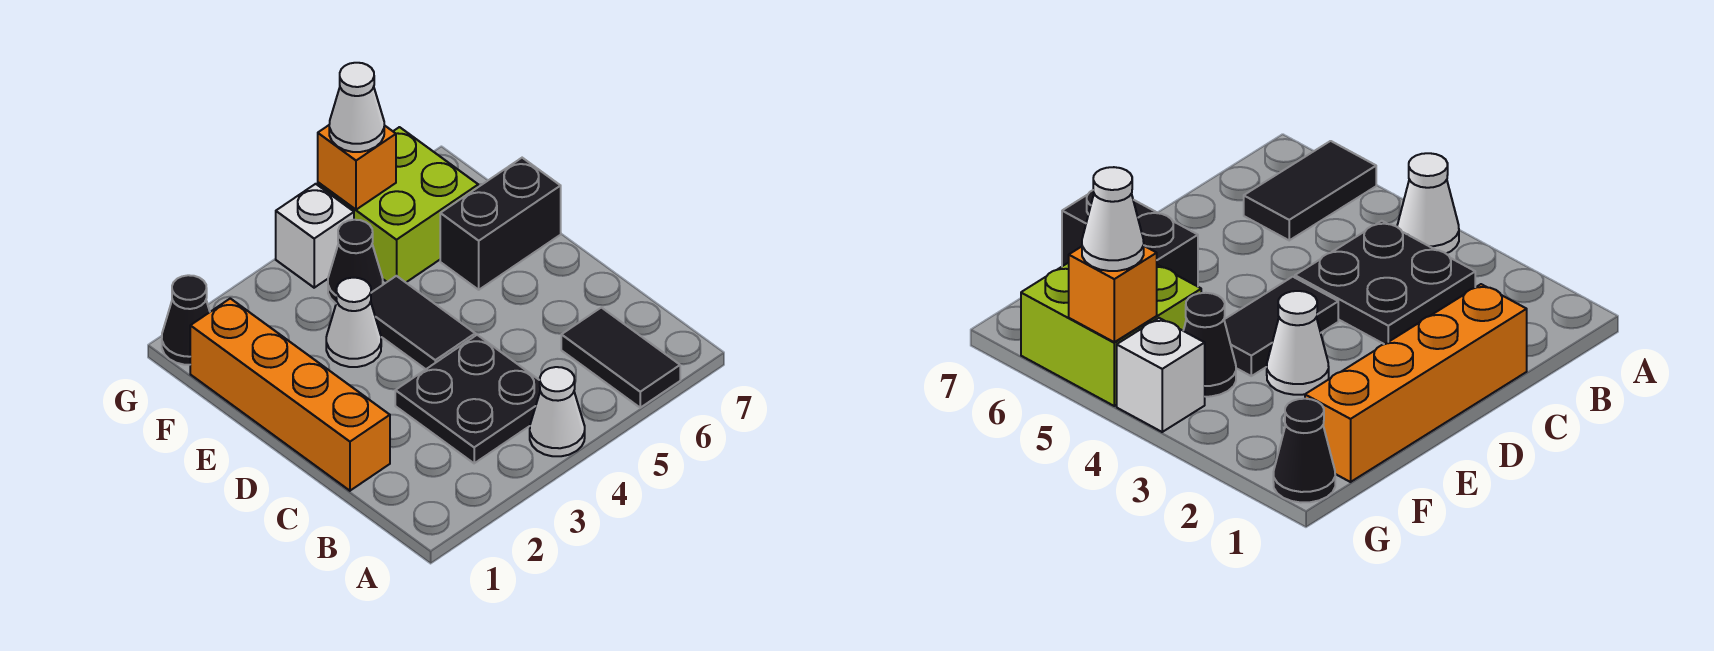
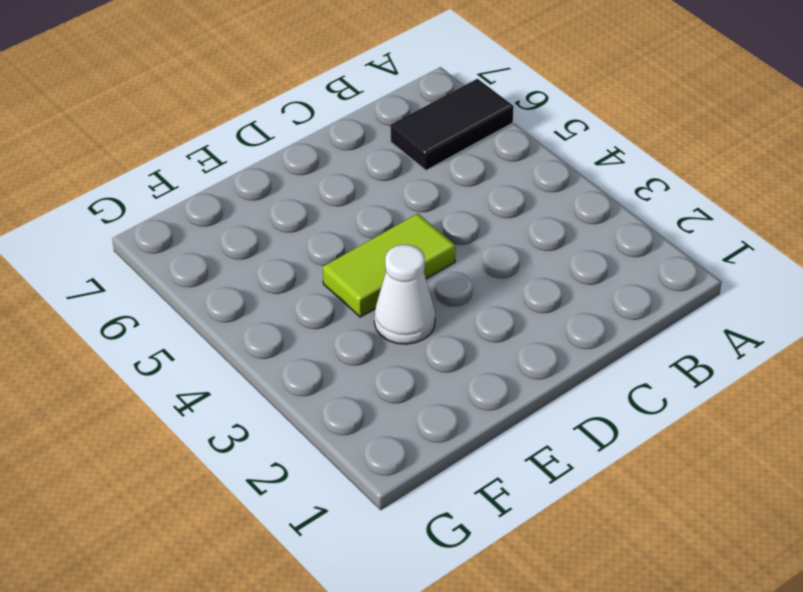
lime 1x2 tile [323,214,456,317] -> black 1x2 tile [371,276,475,369]
none -> white 1x1 cone [530,367,585,456]
none -> black 2x2 plate [395,335,540,463]
none -> orange 1x4 brick [190,298,390,491]

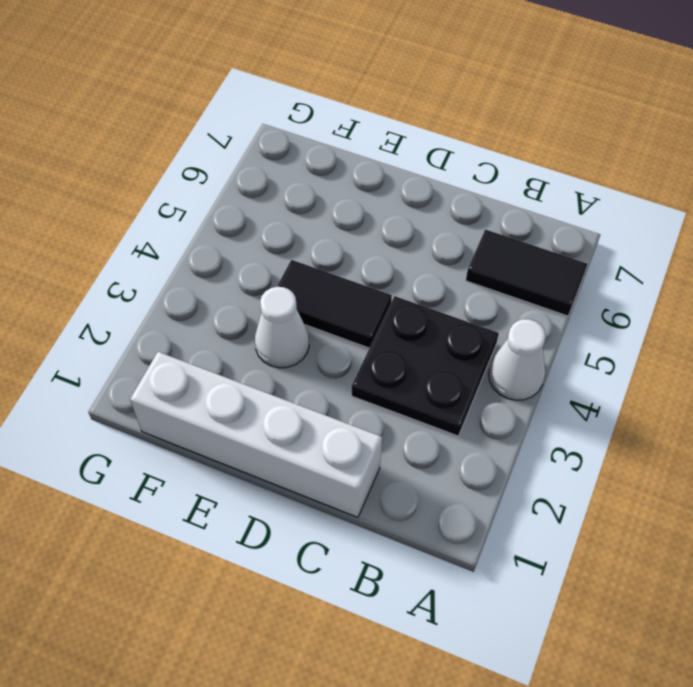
white 1x4 brick [130,352,382,517] -> orange 1x4 brick [190,298,390,491]
none -> black 1x2 brick [440,158,561,290]
none -> black 1x1 cone [328,220,383,303]
none -> lime 2x2 brick [318,127,478,282]

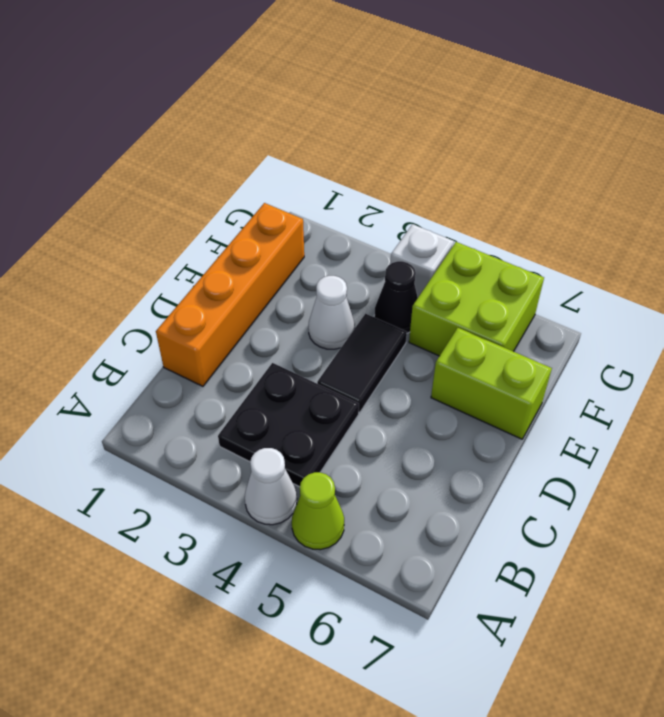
lime 1x1 cone [292,472,344,550] -> none
lime 1x2 brick [431,328,552,439] -> black 1x2 brick [440,158,561,290]
none -> black 1x2 tile [561,307,680,408]
none -> black 1x1 cone [162,275,210,365]
none -> orange 1x1 brick [318,125,396,210]

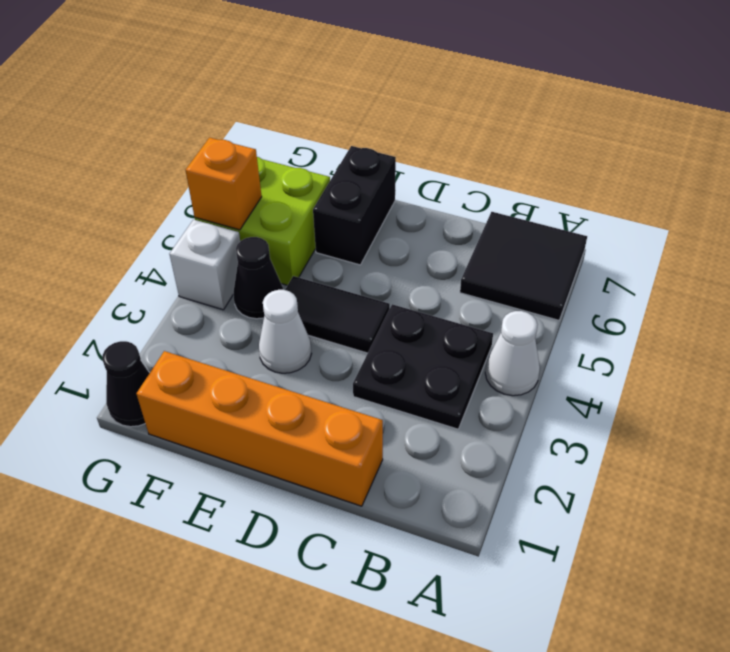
black 2x2 tile [460,212,587,320] -> black 1x2 tile [561,307,680,408]
none -> white 1x1 cone [329,63,384,152]

